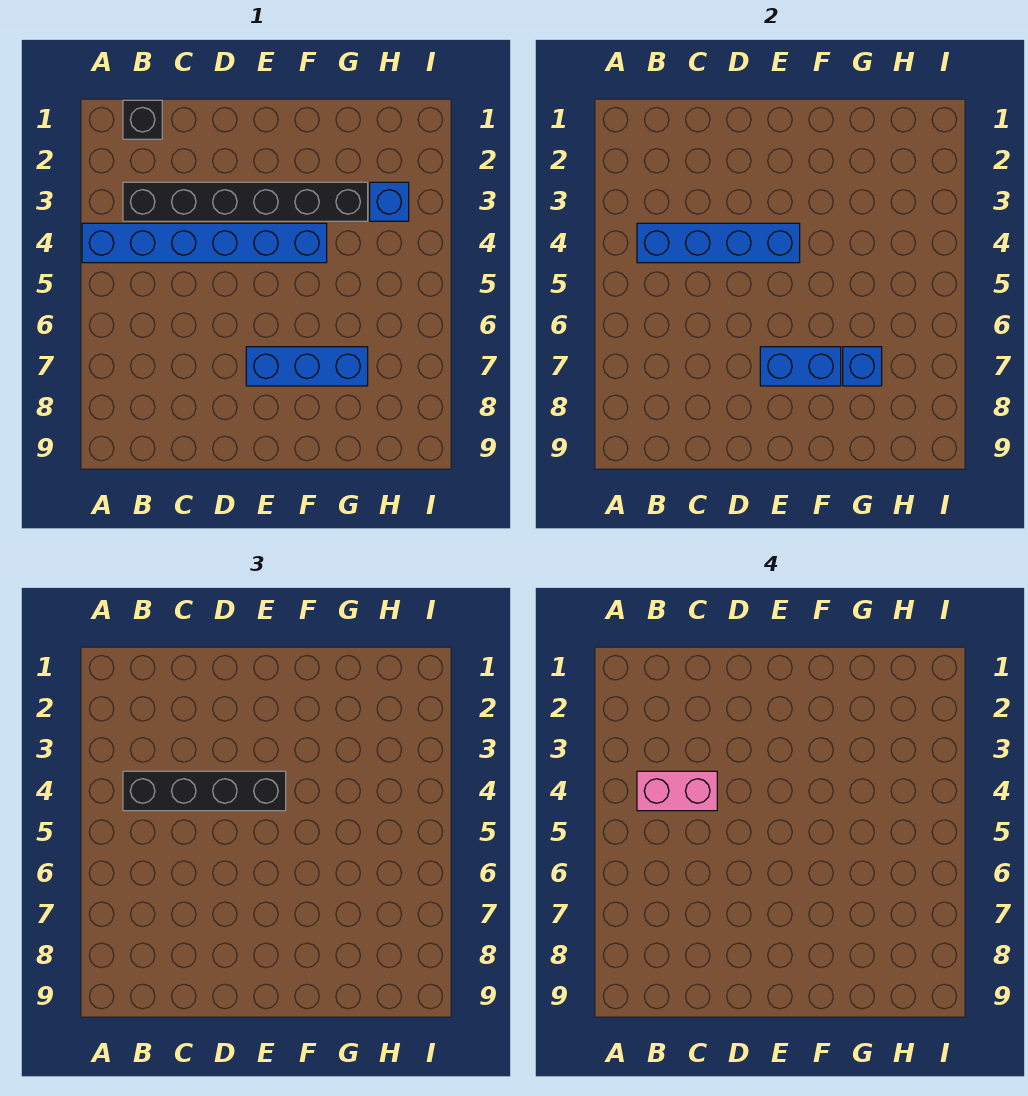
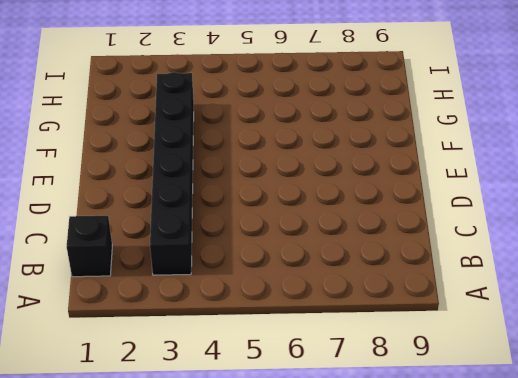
none -> blue 1x6 brick [82,223,327,263]
none -> blue 1x3 brick [246,347,368,386]

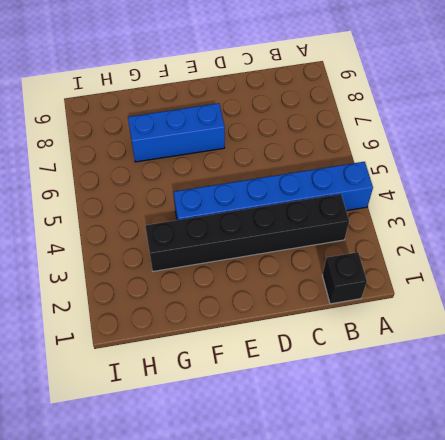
none -> blue 1x1 brick [370,182,409,221]
none -> blue 1x4 brick [637,223,800,263]

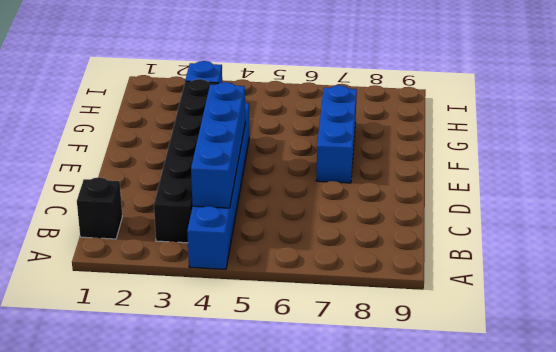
none -> blue 1x2 brick [760,347,841,386]
none -> blue 1x1 brick [843,347,882,386]

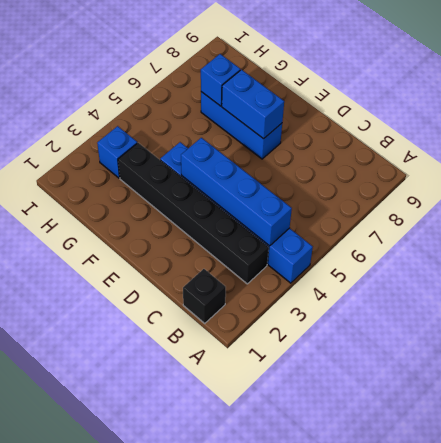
none -> black 1x4 brick [123,771,286,811]
none -> pink 1x2 brick [637,771,717,811]

